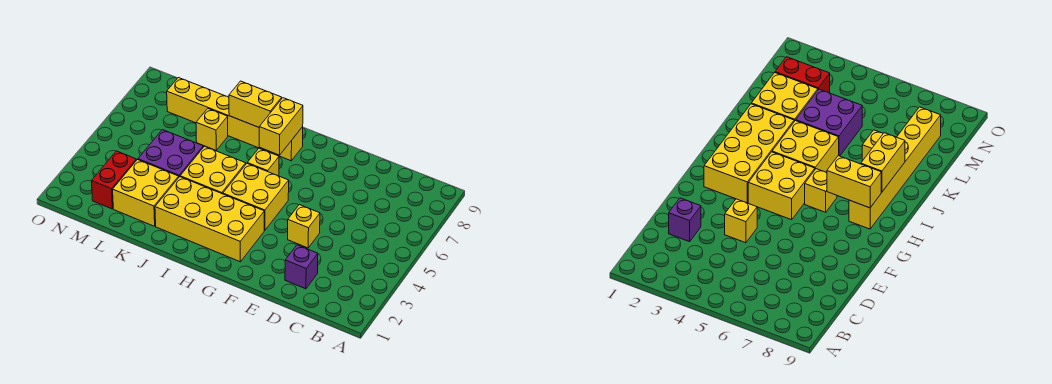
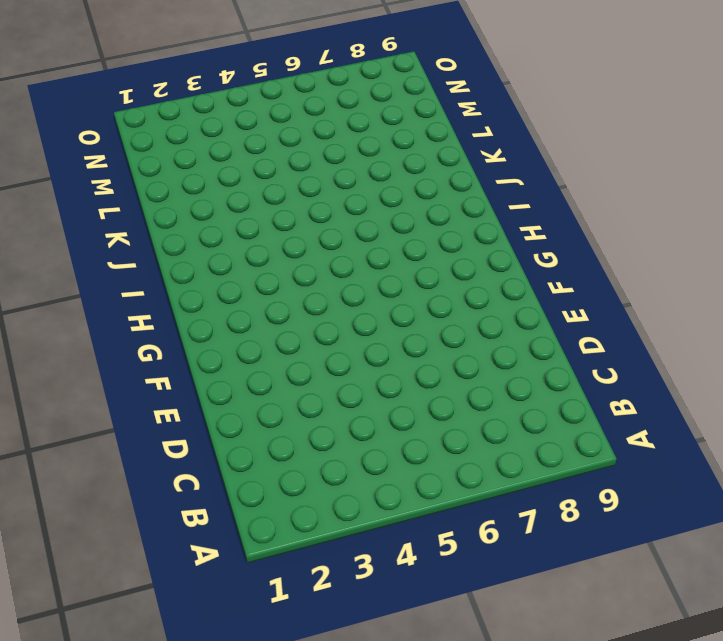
none -> purple 1x1 brick [285,245,318,289]
none -> yellow 1x1 brick [288,205,320,248]
none -> yellow 2x4 brick [155,177,264,262]

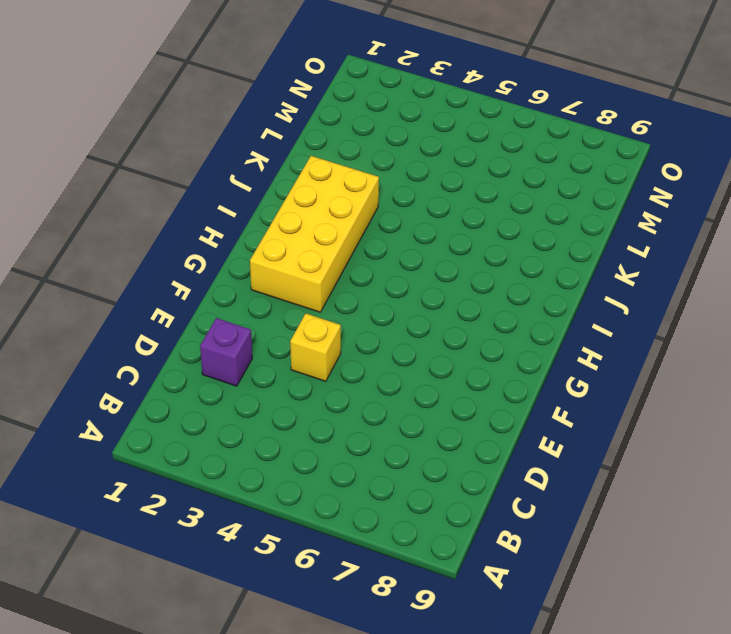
none -> yellow 2x2 brick [223,164,289,230]
none -> yellow 1x1 brick [247,148,279,176]
none -> yellow 1x6 brick [167,78,303,161]

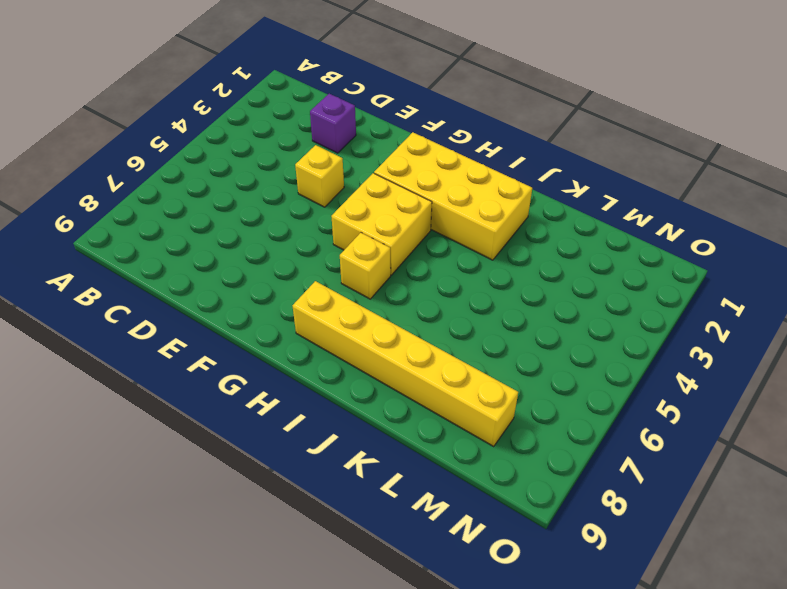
none -> yellow 2x2 brick [180,146,246,194]
none -> yellow 2x2 brick [113,160,179,226]
none -> purple 2x2 brick [138,130,203,177]

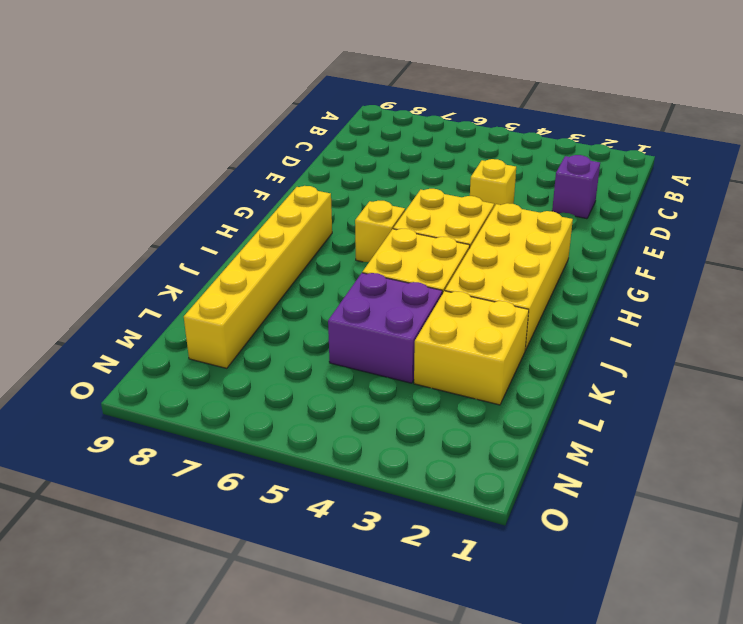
none -> yellow 1x1 brick [196,109,228,150]
none -> red 1x2 brick [92,151,136,209]
none -> yellow 1x2 brick [259,98,303,155]

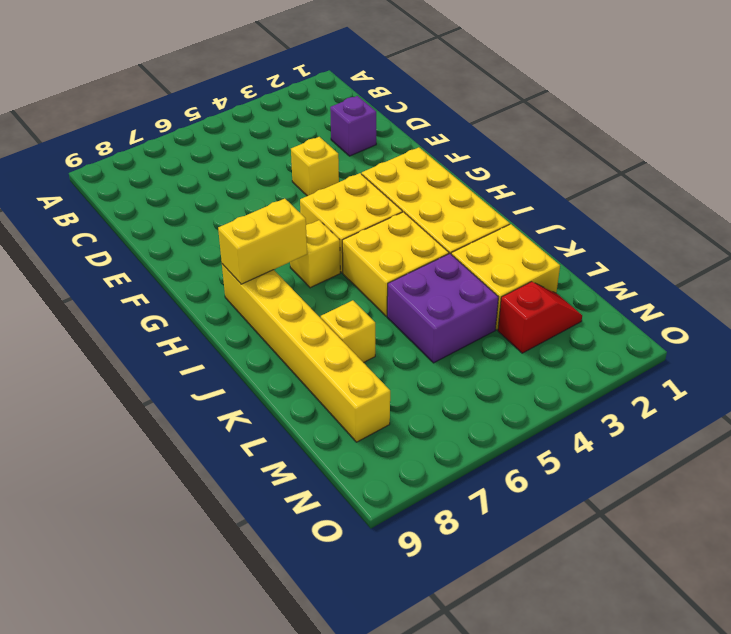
red 1x2 slope [498,282,582,353] -> red 1x2 brick [92,151,136,209]
none -> yellow 1x2 brick [229,81,282,127]

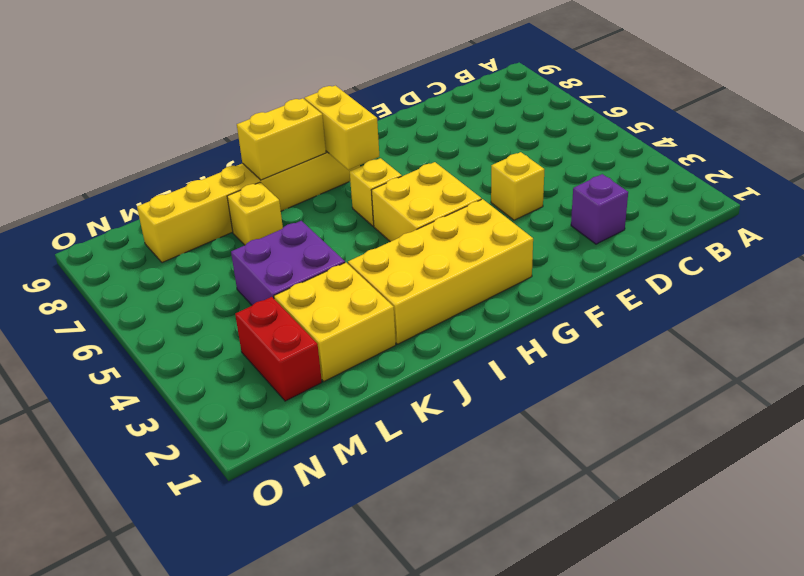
none -> yellow 2x2 brick [180,146,246,194]

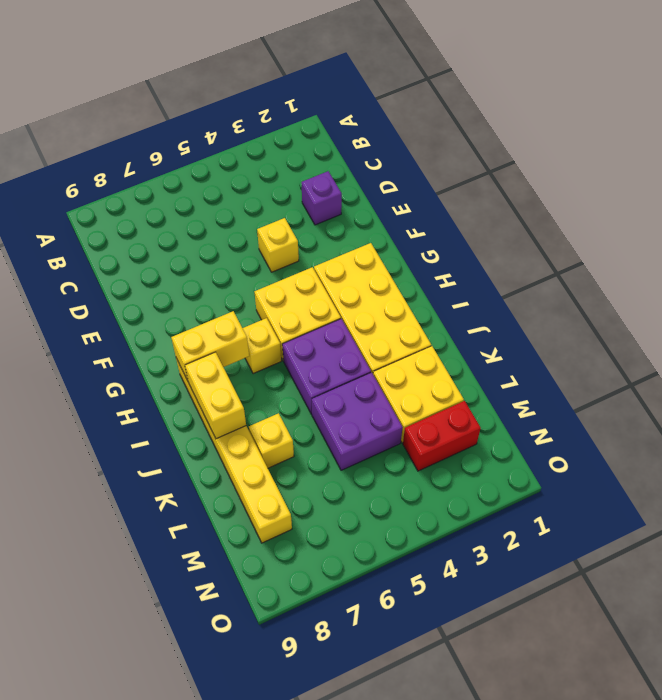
purple 2x2 brick [282,319,371,414] -> yellow 2x2 brick [180,146,246,194]

